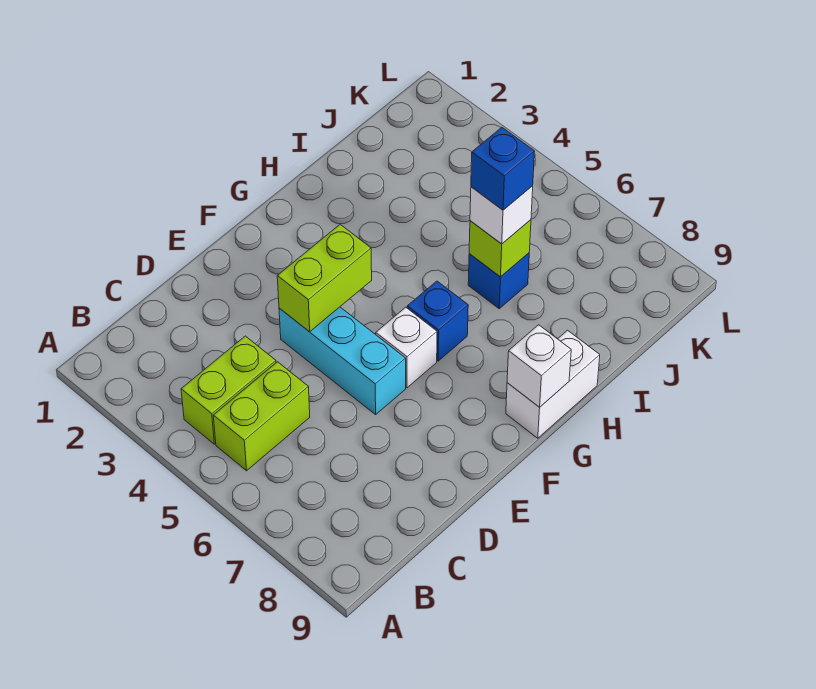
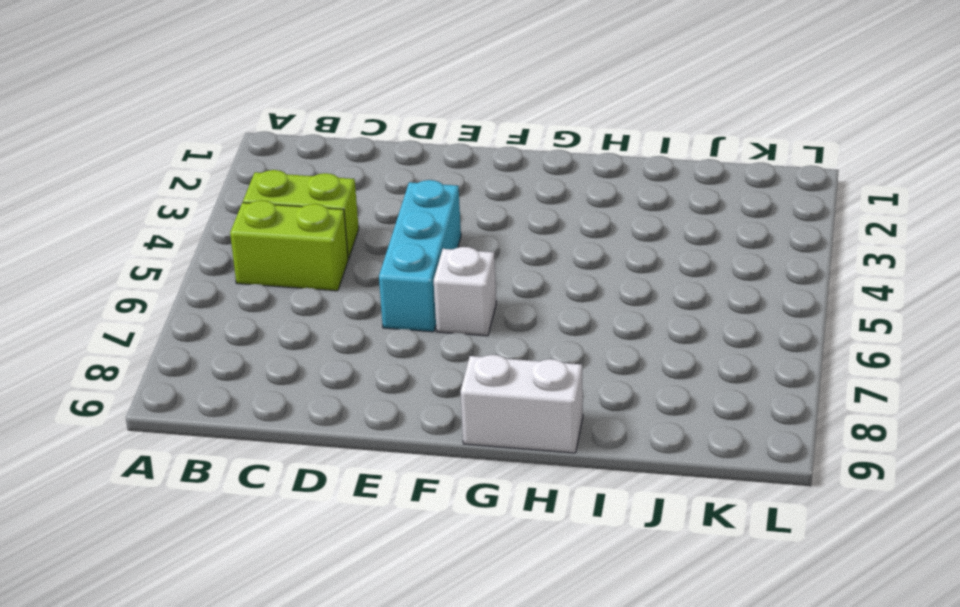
none -> blue 1x1 brick [407,281,468,361]
none -> blue 1x1 brick [468,253,529,309]
none -> lime 1x2 brick [277,224,372,332]

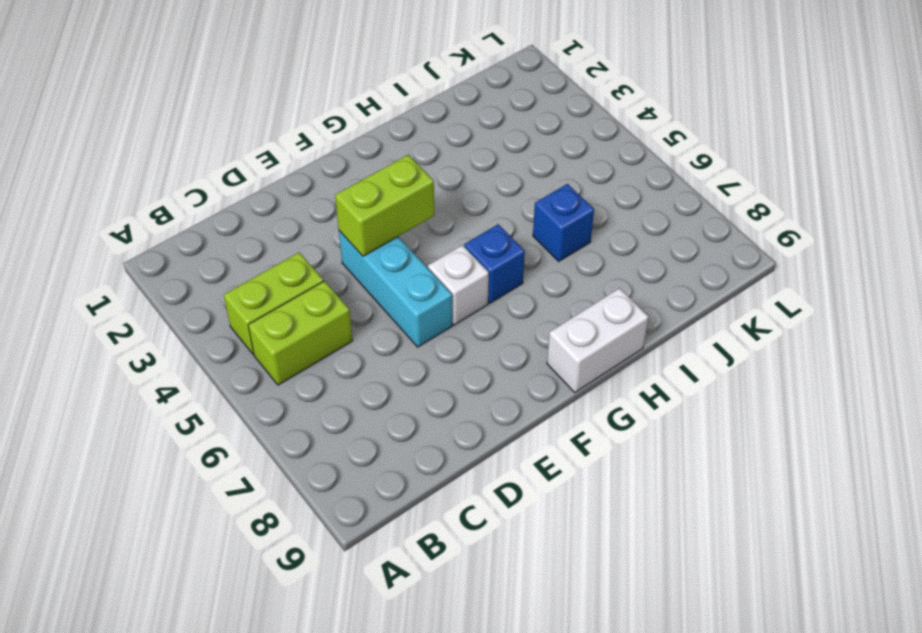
none -> white 1x1 brick [507,325,571,407]
none -> lime 1x1 brick [469,220,531,277]
none -> white 1x1 brick [470,186,533,244]

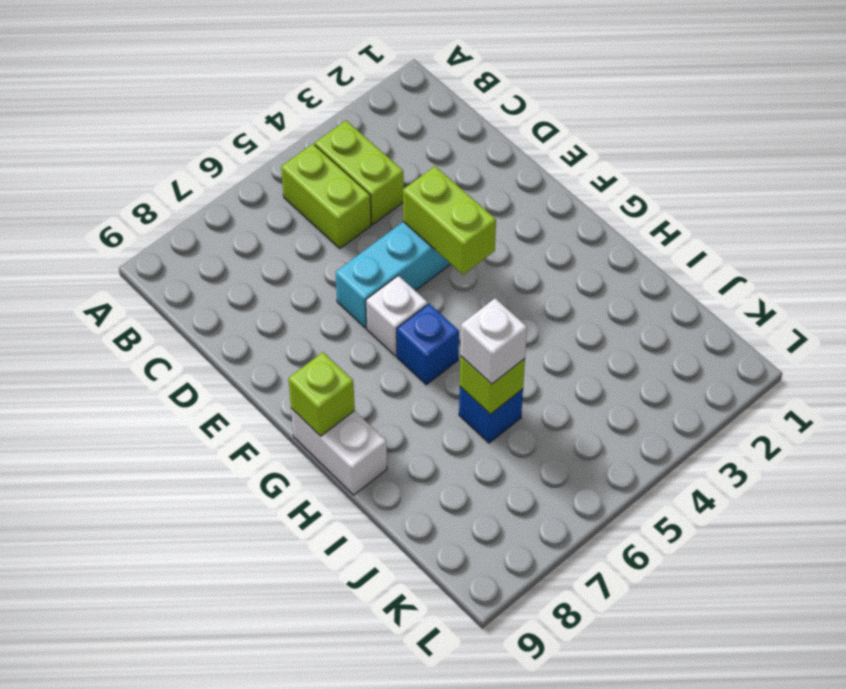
lime 1x1 brick [288,352,355,436] -> white 1x1 brick [507,325,571,407]
none -> blue 1x1 brick [471,127,534,210]

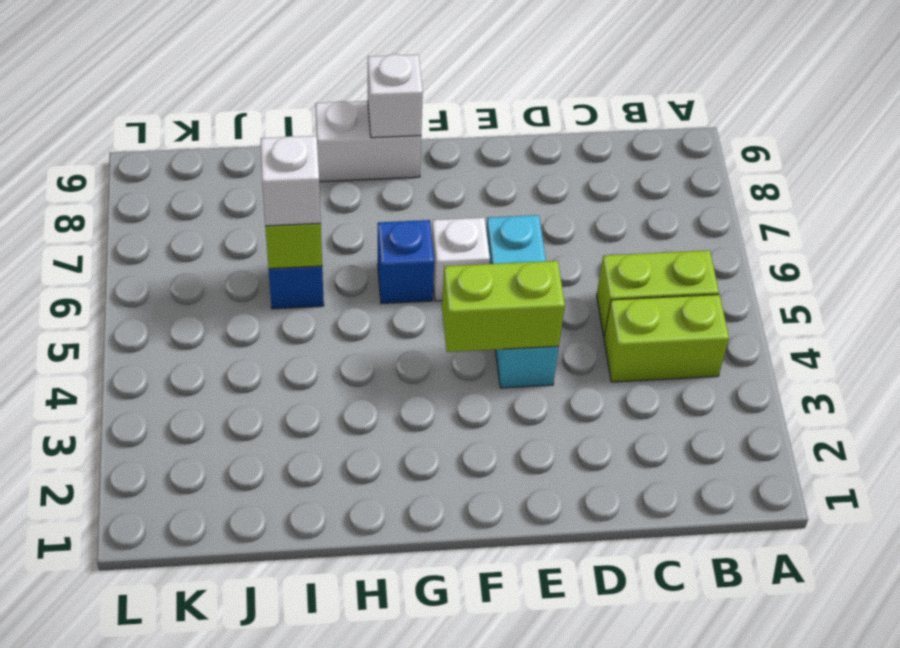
none -> blue 1x1 brick [471,127,534,210]

